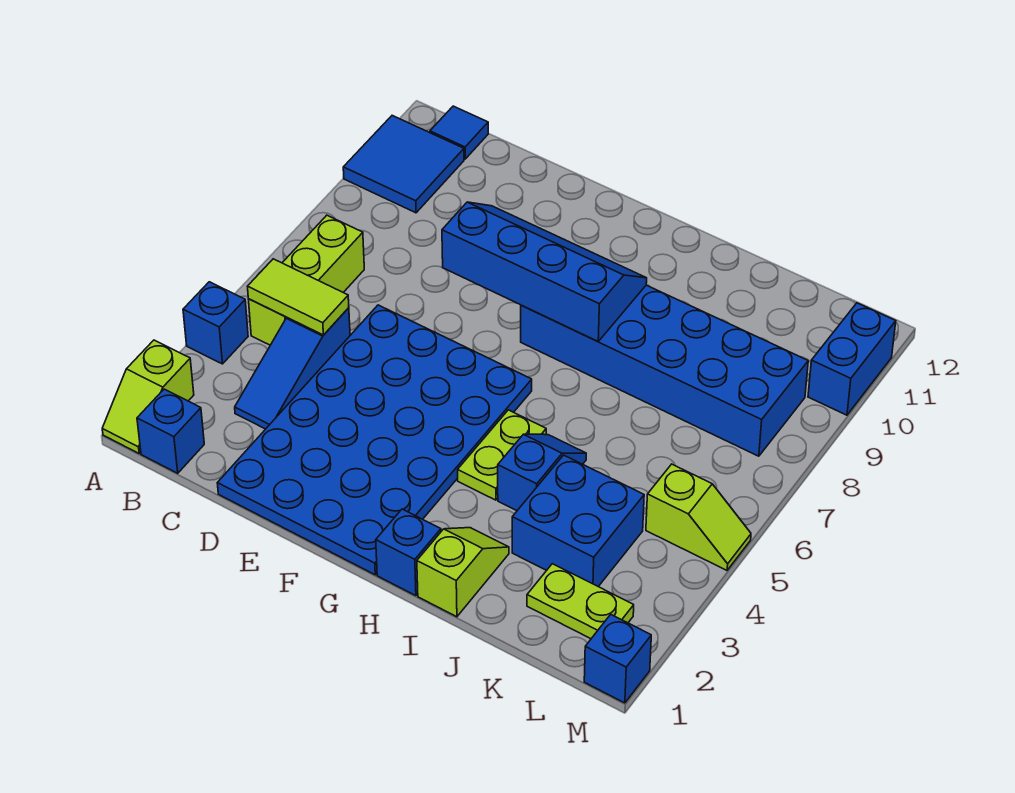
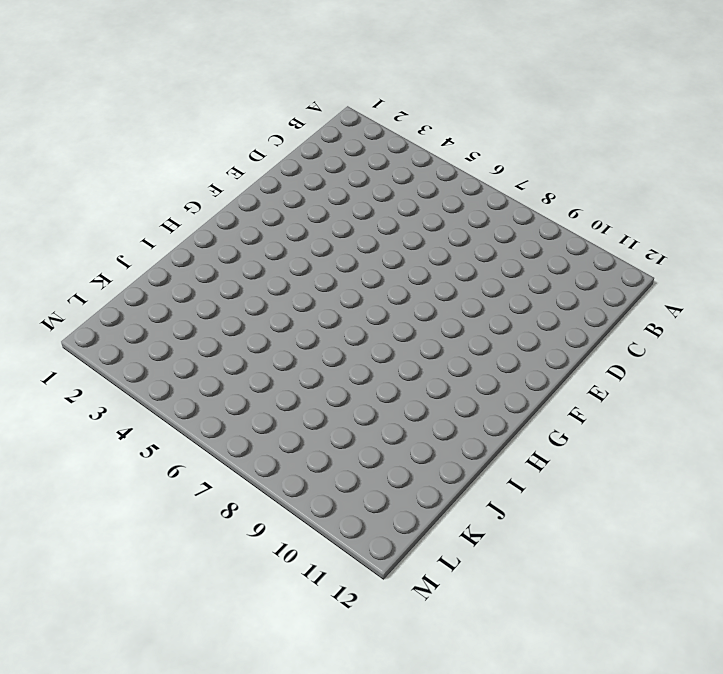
none -> lime 1x2 slope [102,340,194,453]
none -> blue 1x1 brick [183,282,248,364]
none -> blue 2x2 tile [343,116,464,213]

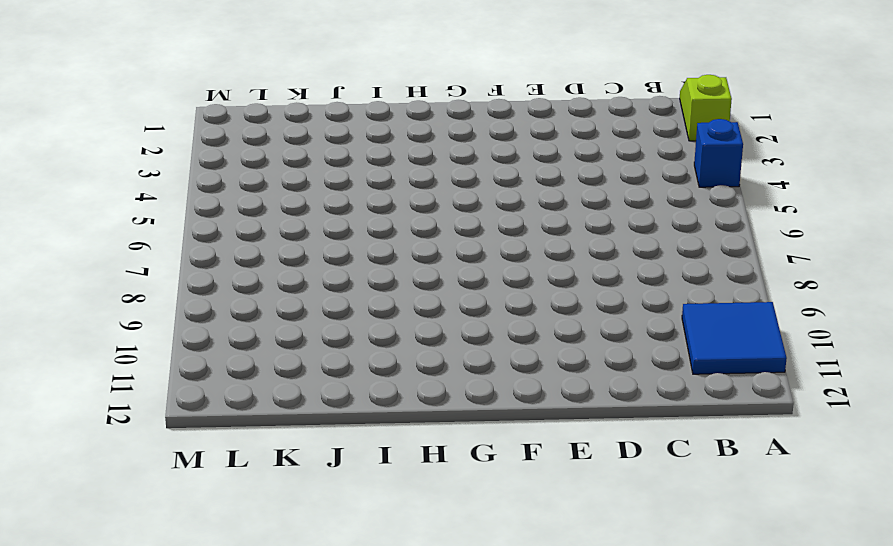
none -> blue 1x1 brick [137,389,204,473]
none -> lime 1x3 brick [248,215,364,345]
none -> blue 1x1 tile [430,106,488,159]

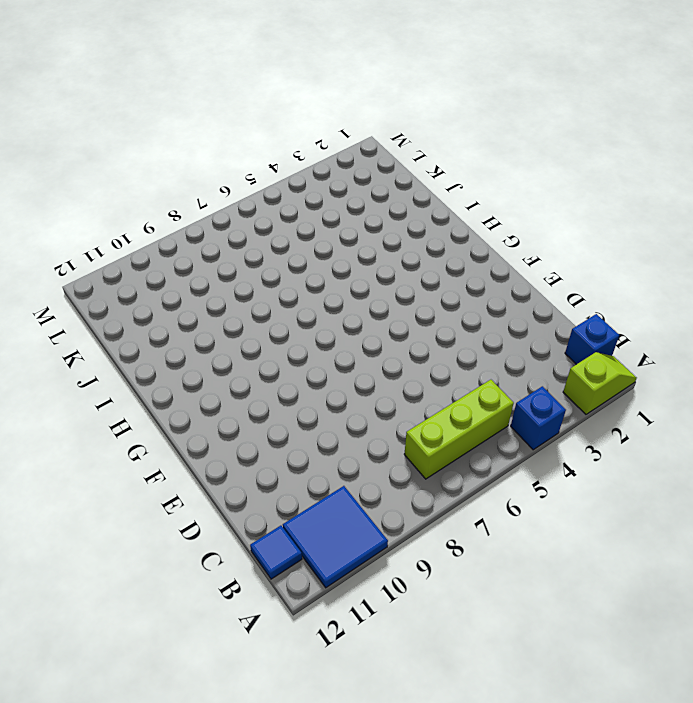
none -> blue 1x3 slope [235,308,350,429]
none -> blue 4x6 plate [217,305,532,575]
none -> blue 2x6 brick [521,285,808,456]

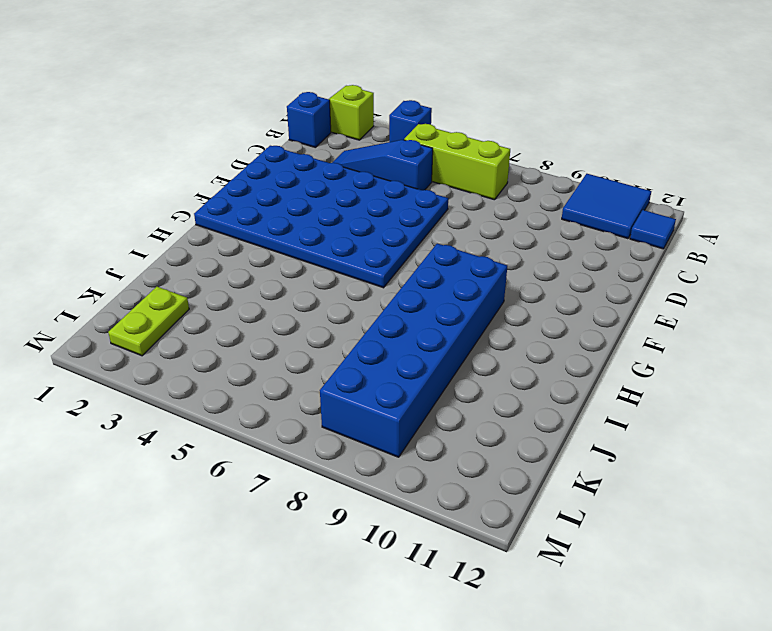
none -> blue 1x1 brick [376,509,441,596]
none -> lime 1x2 plate [458,410,546,500]
none -> lime 1x2 slope [417,528,509,617]

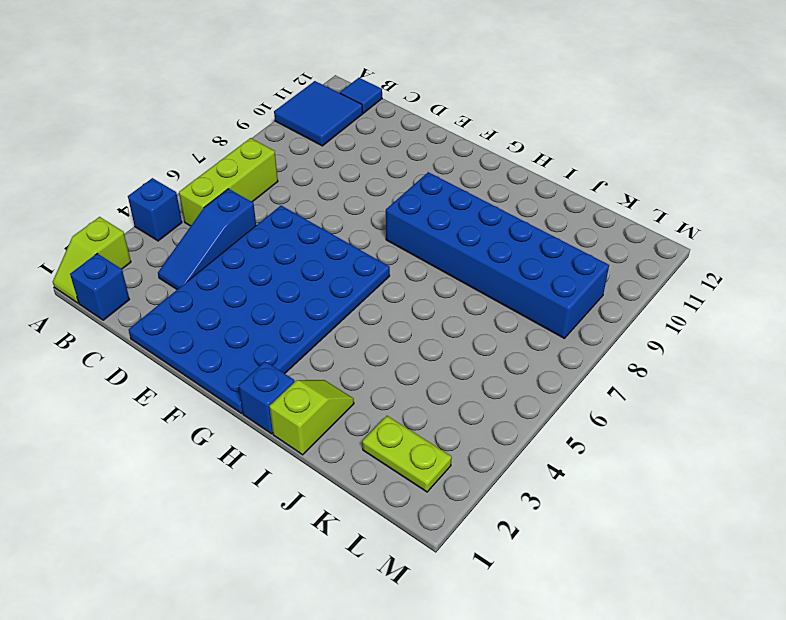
none -> lime 1x2 plate [458,410,546,500]
none -> blue 1x2 slope [498,434,586,511]
none -> blue 2x2 brick [512,455,644,587]

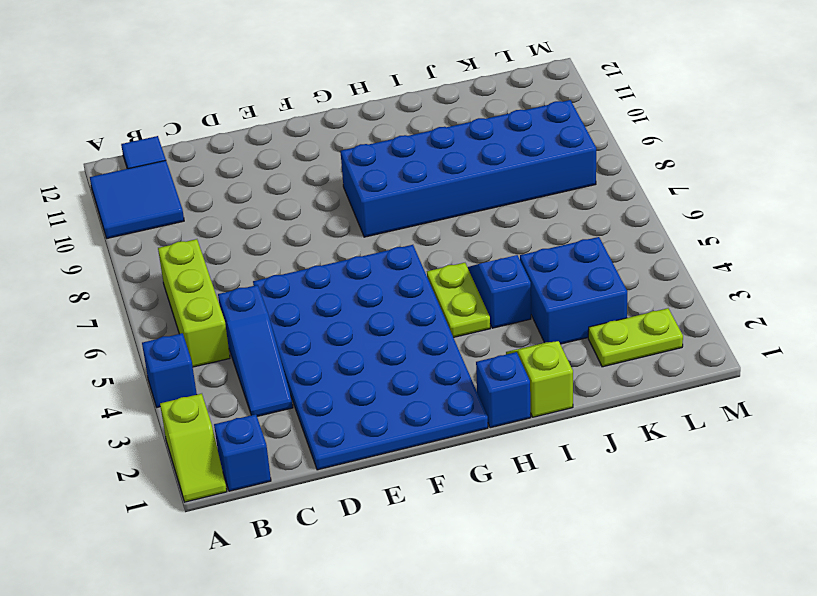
none -> lime 1x2 slope [646,464,751,570]
none -> blue 1x1 brick [584,615,651,703]
none -> blue 1x2 brick [808,303,896,415]

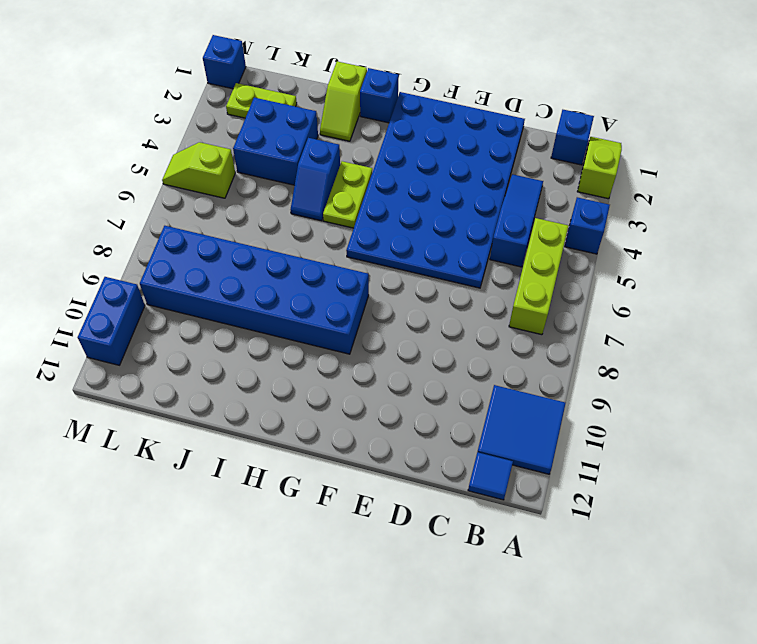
none -> lime 1x2 tile [248,259,349,335]
none -> blue 2x4 slope [442,202,647,341]

